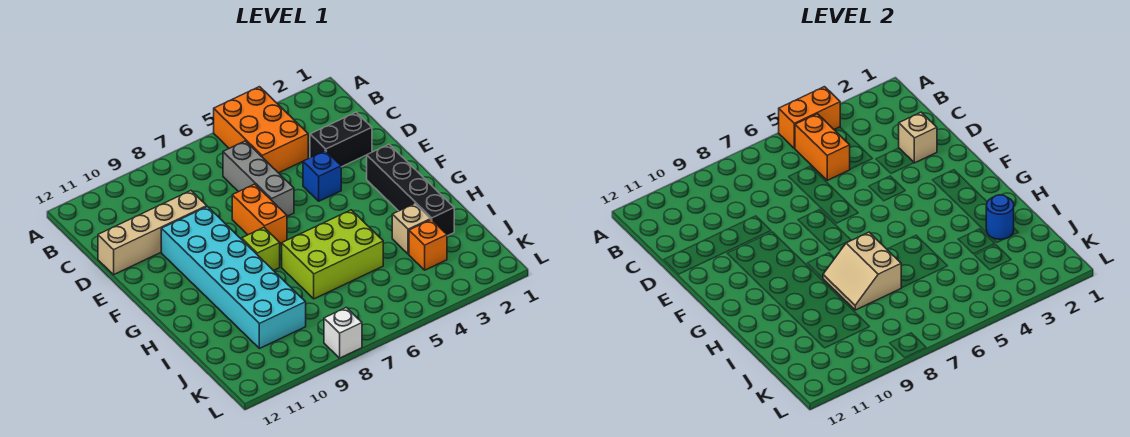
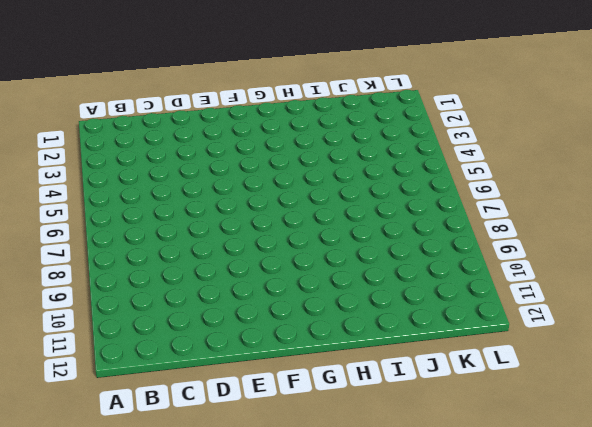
none -> orange 2x3 brick [214,87,308,173]
none -> grey 1x3 brick [223,141,294,216]
none -> black 1x2 brick [310,112,372,167]

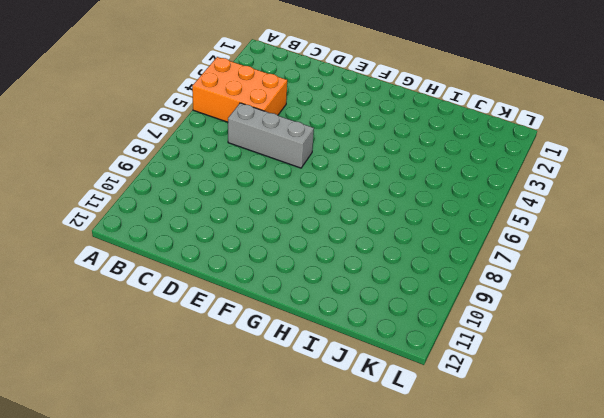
none -> black 1x2 brick [310,112,372,167]
none -> tan 1x4 brick [98,191,207,275]
none -> blue 1x1 brick [303,151,341,201]

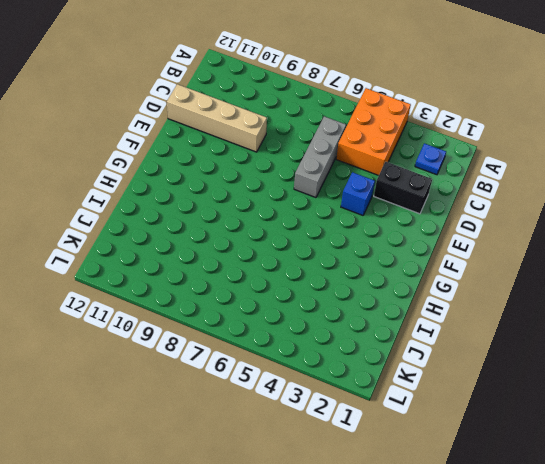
blue 1x1 plate [415,143,446,175] -> none
none -> orange 1x2 brick [232,184,287,243]
none -> cyan 2x6 brick [161,207,306,348]
none -> black 1x4 brick [367,144,454,236]

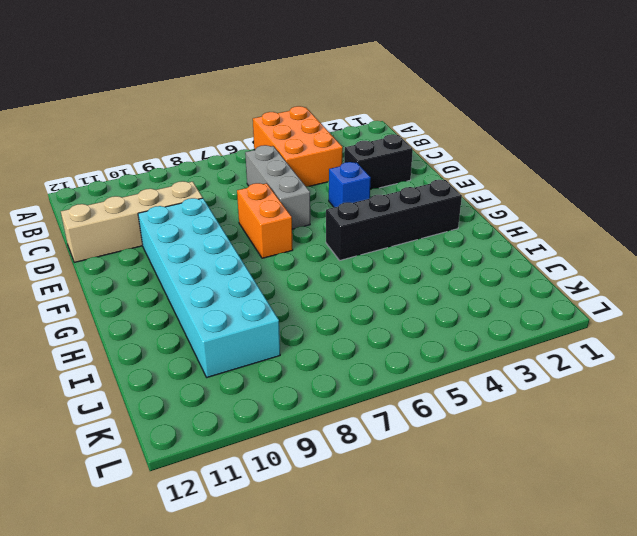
black 1x4 brick [326,180,462,261] -> black 1x4 brick turned to [367,144,454,236]
none -> lime 1x1 brick [242,228,280,271]
none -> lime 2x3 brick [282,210,383,299]
none -> tan 1x1 brick [392,204,431,254]

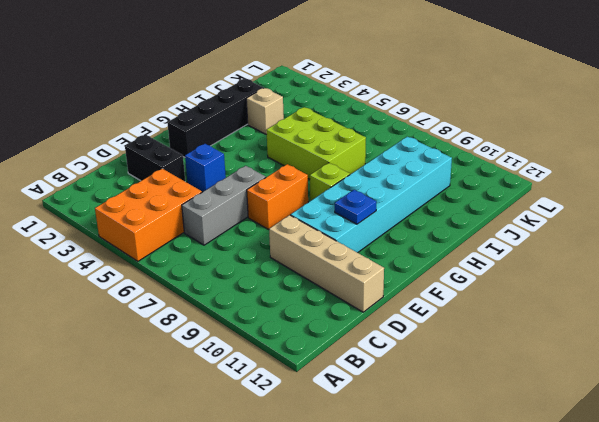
blue 1x1 plate [335,190,376,224] -> none
none -> orange 1x1 brick [409,220,447,270]
none -> white 1x1 brick [324,307,362,358]
none -> orange 1x2 brick [779,87,840,148]

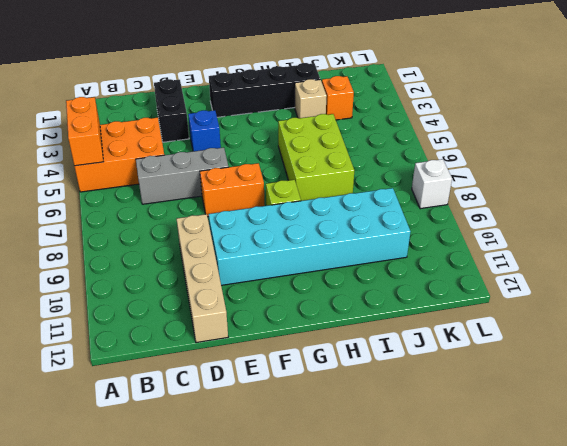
none -> orange 1x2 brick [795,114,850,180]
none -> tan 1x1 brick [899,112,937,163]
none -> tan 2x2 slope [823,232,901,310]

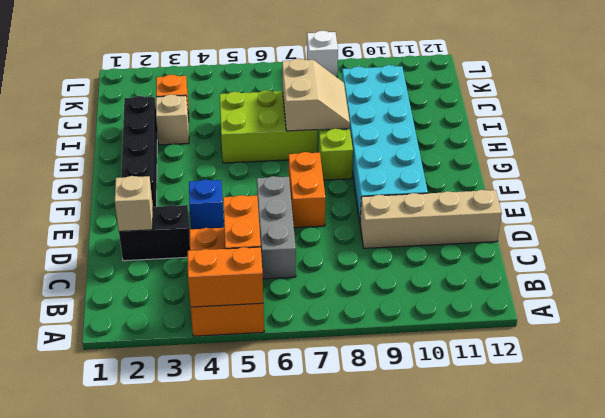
none -> blue 1x1 round brick [986,195,1014,239]

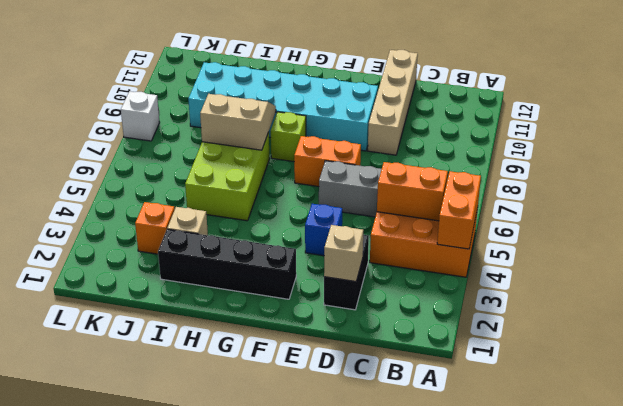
none -> blue 1x1 round brick [986,195,1014,239]

